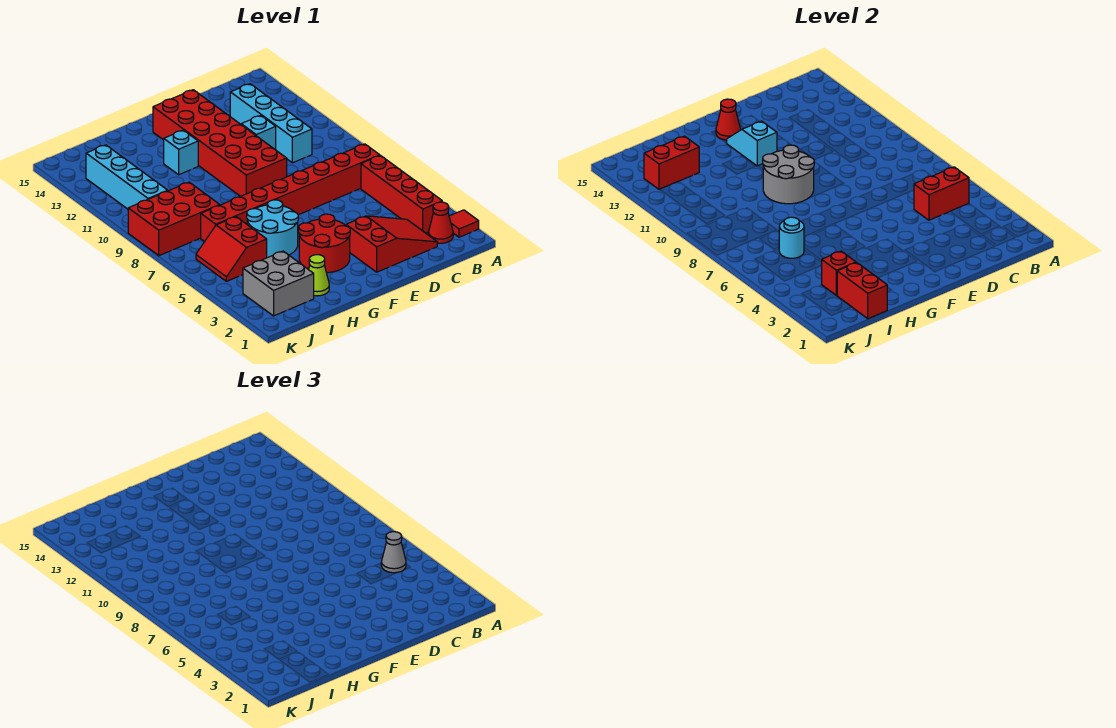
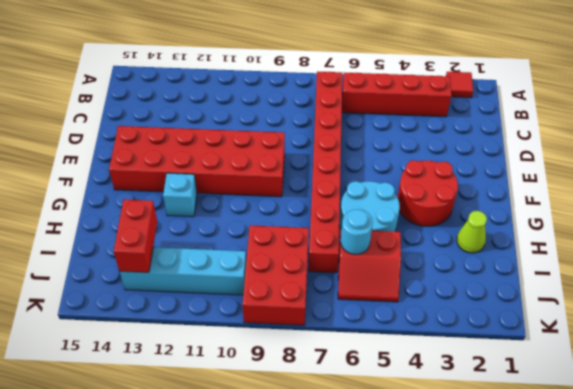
none -> red 1x1 cone [429,202,453,243]
none -> red 2x3 slope [346,216,437,272]
none -> cyan 1x4 brick [230,84,312,163]

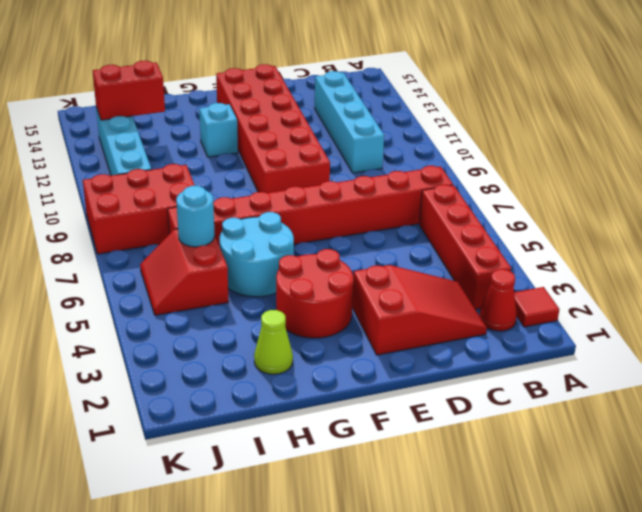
none -> cyan 1x1 brick [241,116,276,150]
none -> grey 2x2 brick [243,251,314,316]
none -> red 1x2 brick [914,167,969,220]

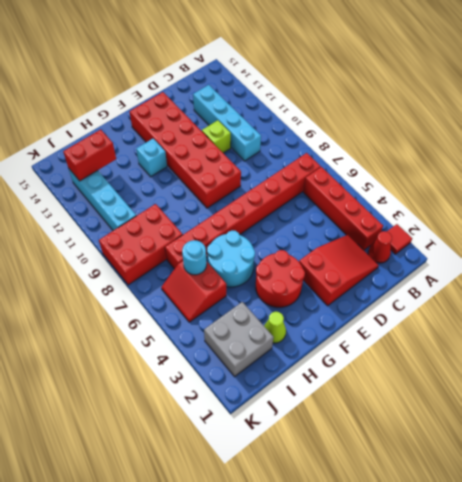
lime 1x1 brick [202,120,231,153] -> cyan 1x1 brick [241,116,276,150]
none -> red 1x2 brick [914,167,969,220]
none -> grey 2x2 round brick [763,145,814,204]
none -> cyan 1x2 slope [727,121,777,166]

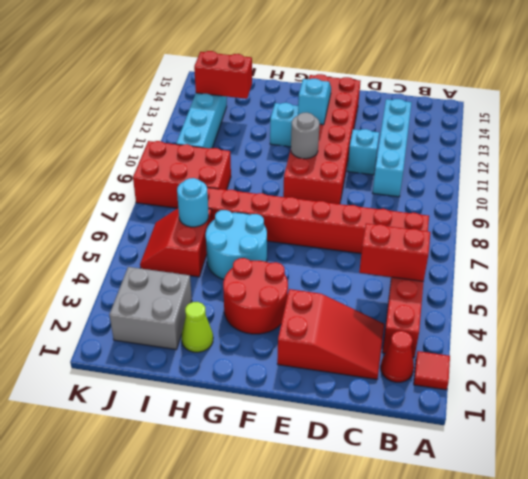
grey 1x1 round brick [291,113,320,159] -> grey 2x2 round brick [763,145,814,204]
none -> red 1x1 cone [716,99,741,140]
none -> red 1x2 brick [837,262,887,319]
none -> red 1x1 brick [821,251,856,295]

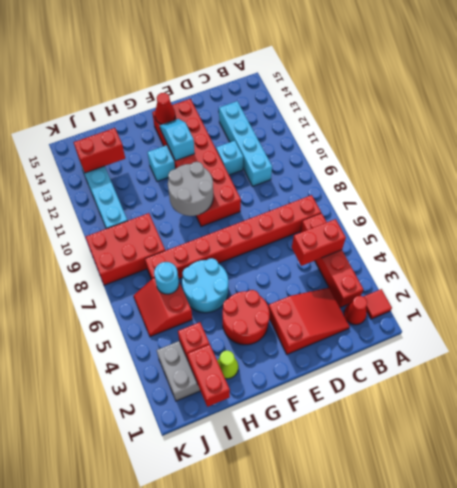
none -> grey 1x1 cone [381,532,406,573]

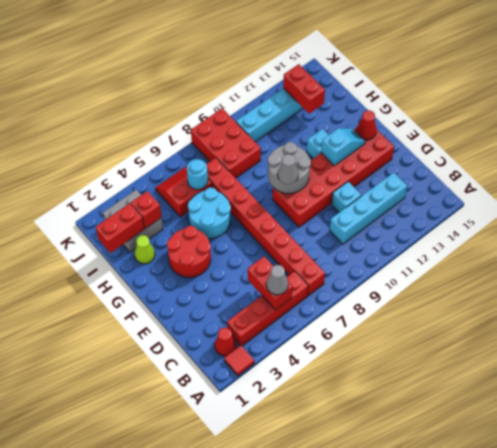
grey 1x1 cone [278,154,298,184] -> none
none -> red 2x3 slope [346,216,437,272]

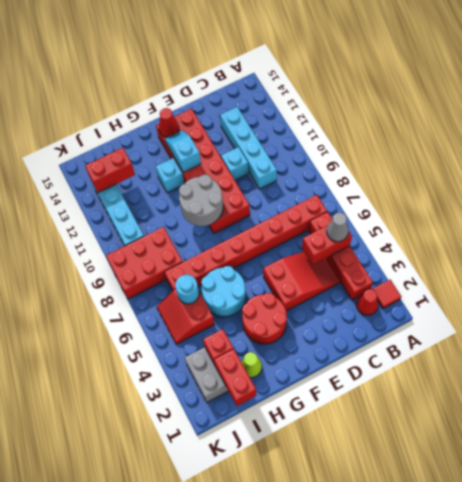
red 2x3 slope [263,252,340,311] -> red 2x3 slope moved to [346,216,437,272]

